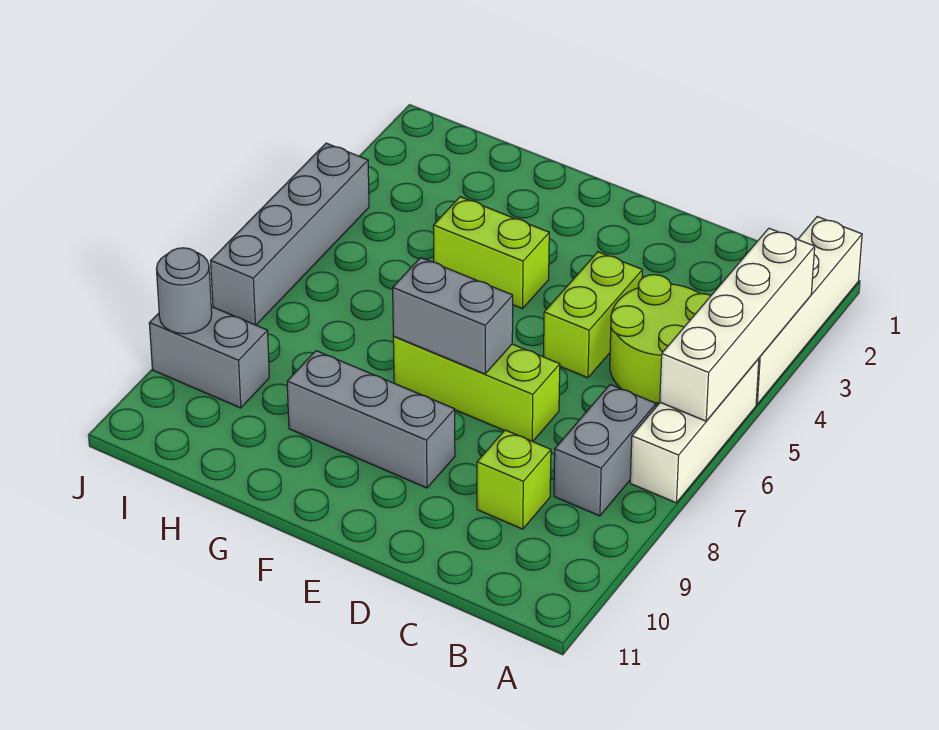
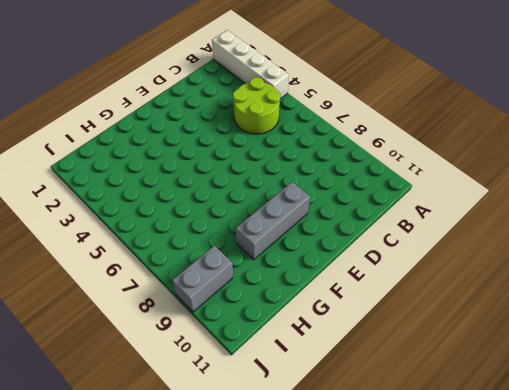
none -> white 1x3 brick [630,359,759,503]
none -> grey 1x2 brick [554,385,656,516]
none -> lime 1x1 brick [477,430,551,529]

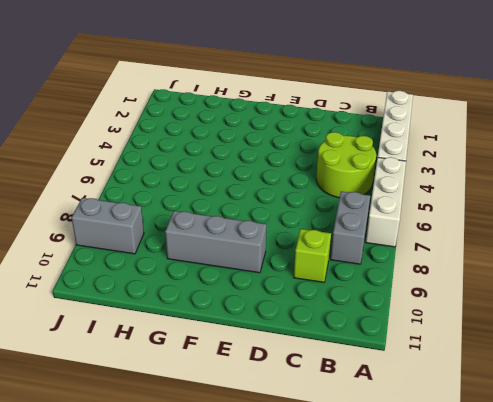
none -> lime 1x2 brick [544,252,642,378]
none -> lime 1x3 brick [393,337,560,442]
none -> lime 1x2 brick [433,197,549,309]

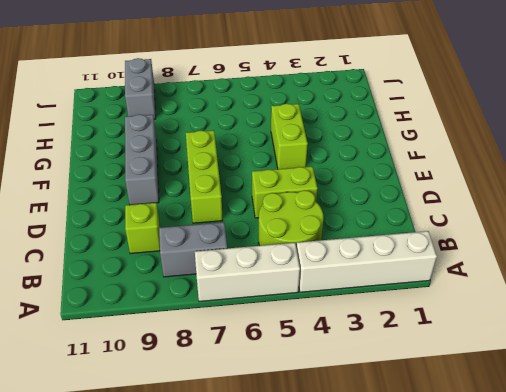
none -> grey 1x4 brick [211,143,369,325]
none -> white 1x4 brick [660,228,815,421]
none -> grey 1x2 brick [393,258,513,374]

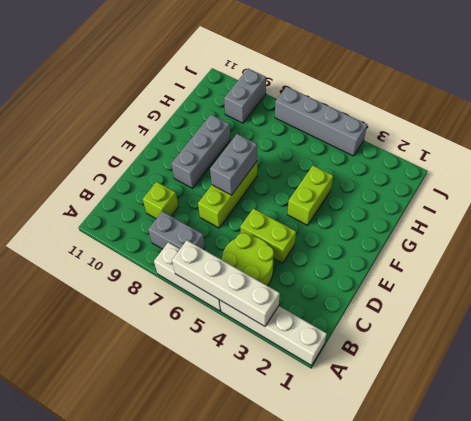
none -> grey 1x1 round brick [157,248,212,334]

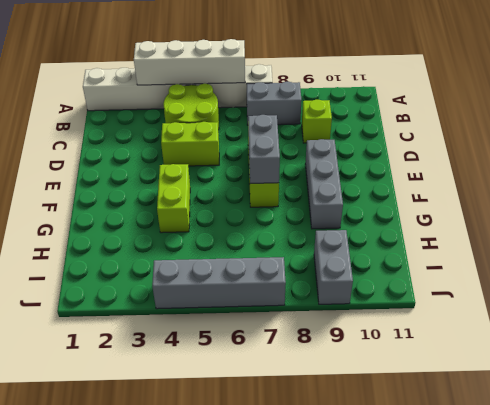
none -> grey 1x1 round brick [157,248,212,334]

